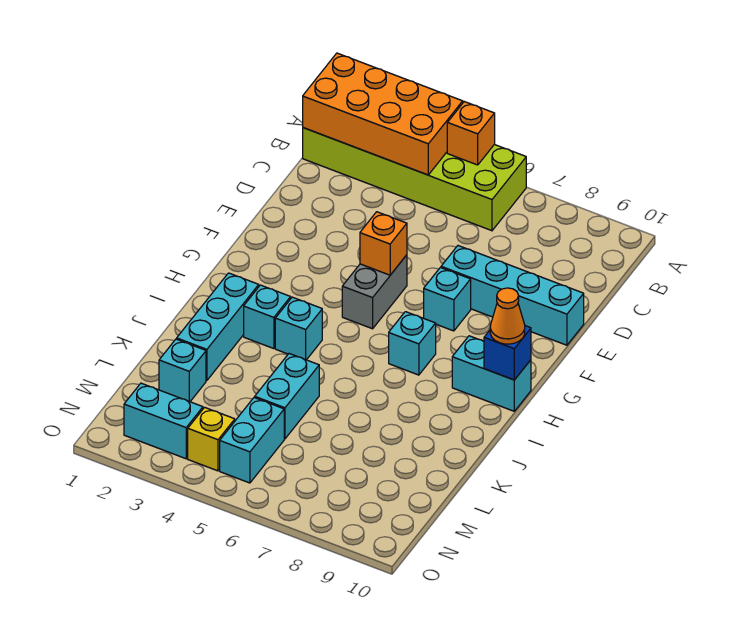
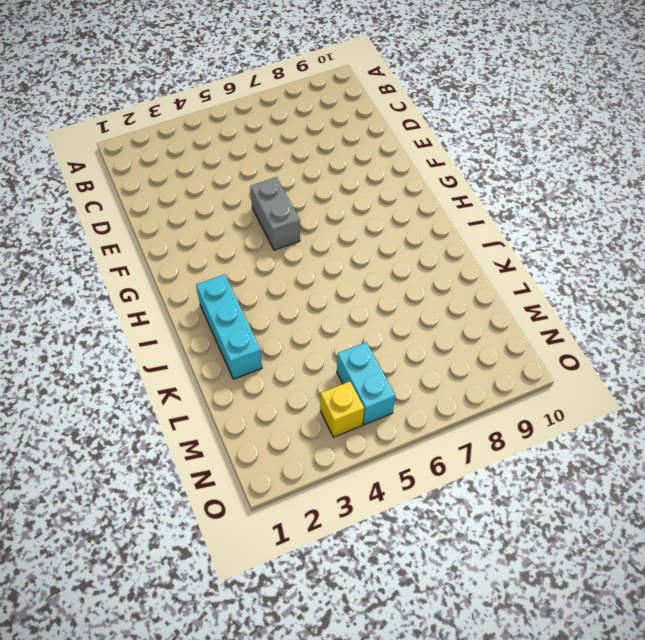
none -> lime 2x6 brick [303,128,526,231]
none -> cyan 1x4 brick [441,246,584,345]
none -> cyan 1x1 brick [424,268,471,331]

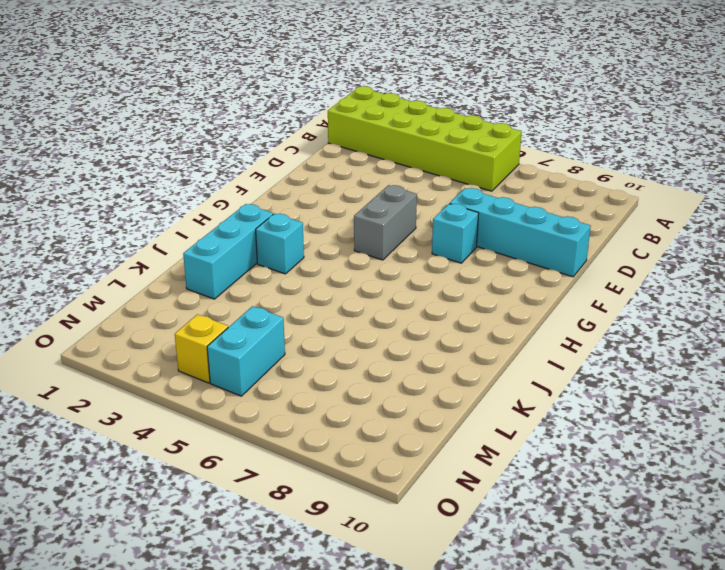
none -> cyan 1x1 brick [389,312,436,375]
none -> cyan 1x2 brick [452,336,531,411]
none -> cyan 1x1 brick [275,297,322,360]

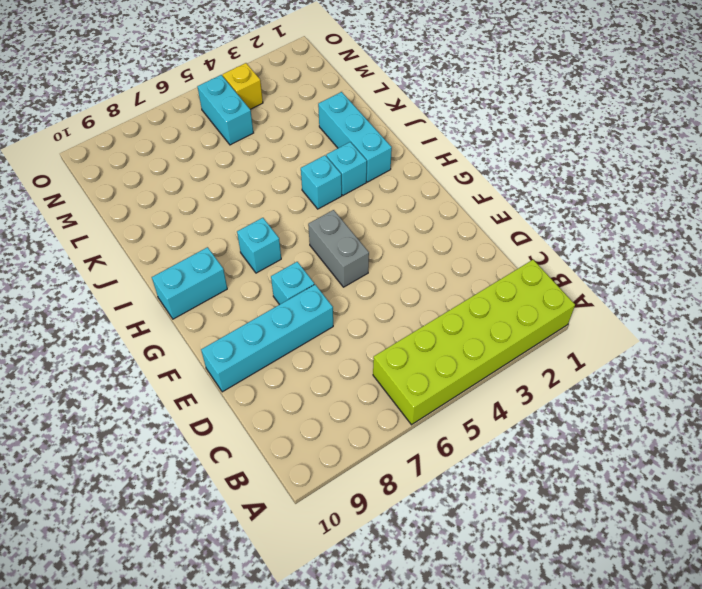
none -> cyan 1x2 brick [255,354,319,439]
none -> cyan 1x1 brick [159,339,206,402]
none -> cyan 1x2 brick [124,383,203,459]

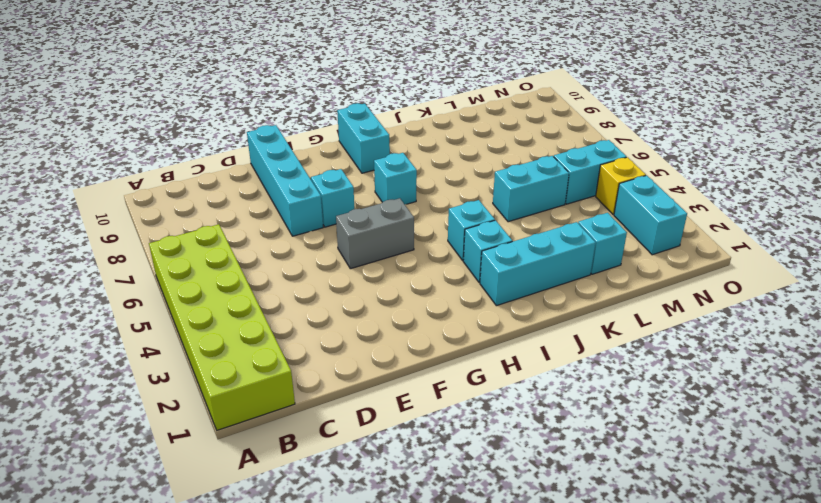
none -> orange 2x4 brick [303,53,463,175]
none -> orange 1x1 brick [447,102,495,165]
none -> orange 1x1 brick [360,212,407,275]

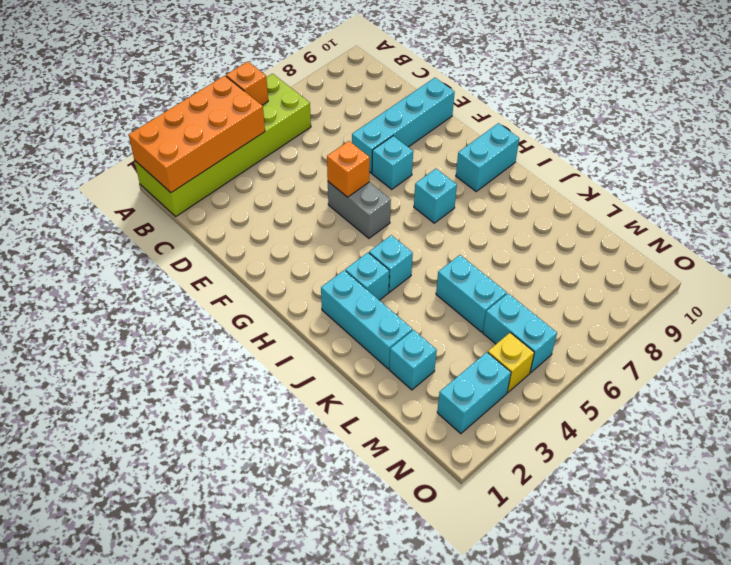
none -> blue 1x1 brick [484,326,531,380]
none -> orange 1x1 cone [490,288,525,344]

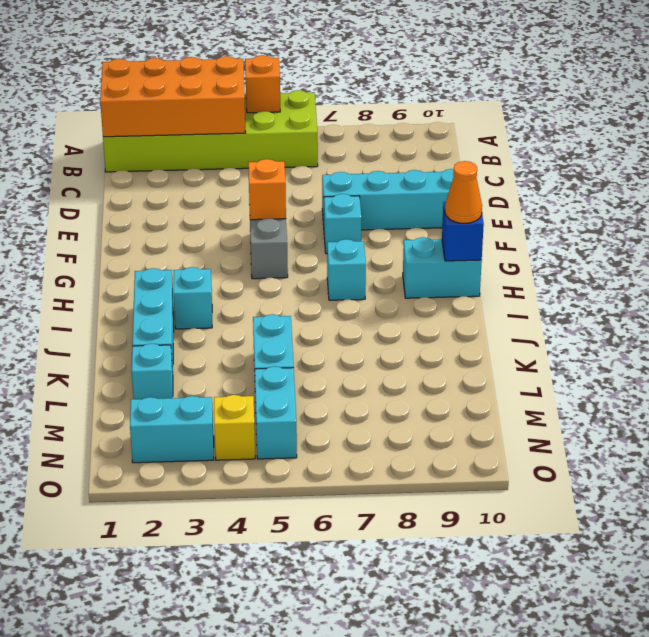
none -> cyan 1x1 brick [275,297,322,360]

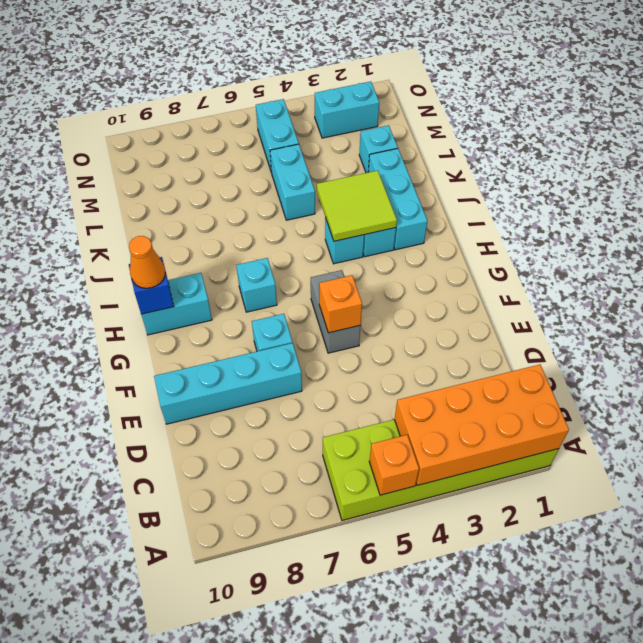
lime 2x2 tile [317,171,397,241] -> none
none -> yellow 1x1 brick [188,407,235,471]

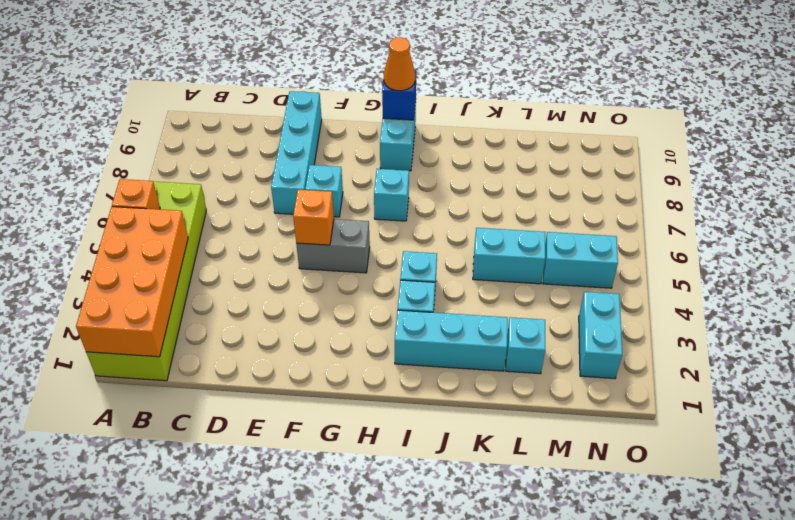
none -> yellow 1x1 brick [188,407,235,471]

